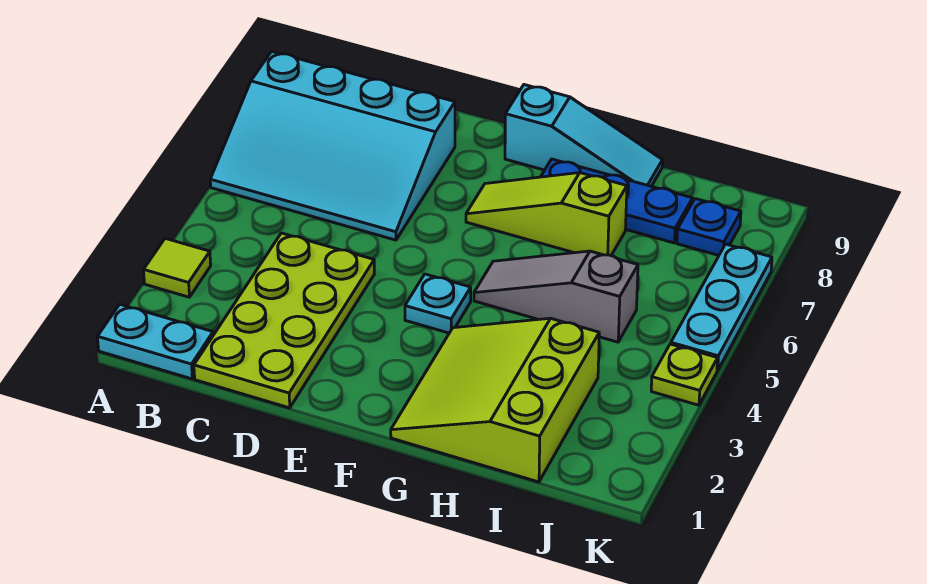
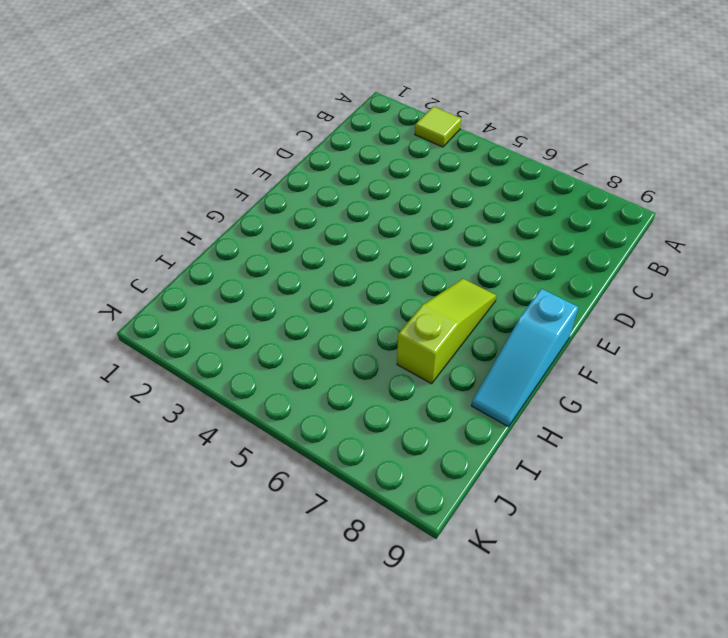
none -> cyan 1x2 plate [97,304,213,379]
none -> cyan 3x4 slope [210,52,455,240]
none -> lime 2x4 plate [194,233,374,408]

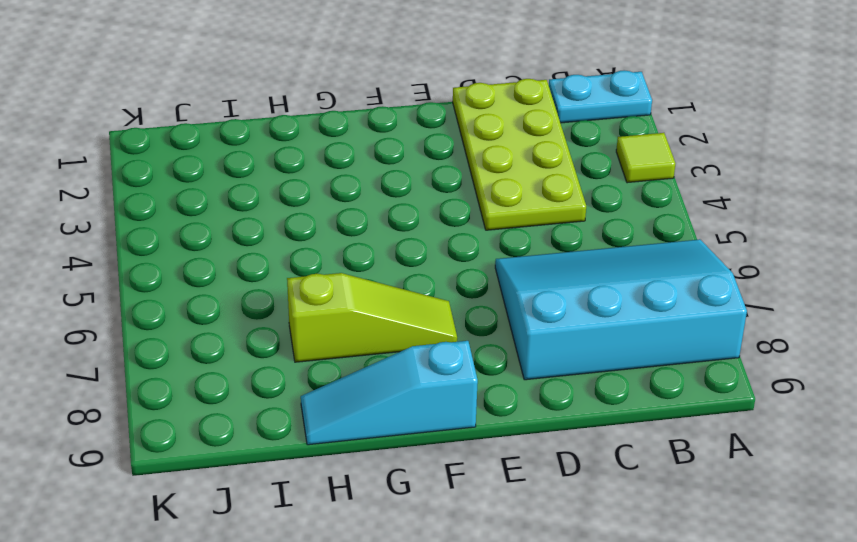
none -> cyan 1x1 plate [405,274,471,333]
none -> lime 3x3 slope [391,318,599,482]
none -> grey 1x3 slope [474,251,638,342]

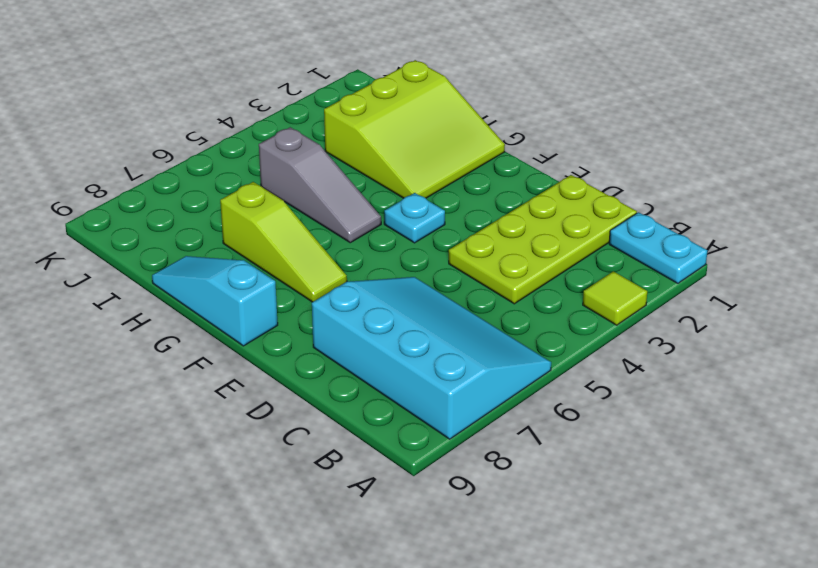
none -> blue 1x3 plate [541,159,693,243]
none -> blue 1x1 plate [677,199,741,255]
none -> lime 1x1 plate [651,344,718,405]

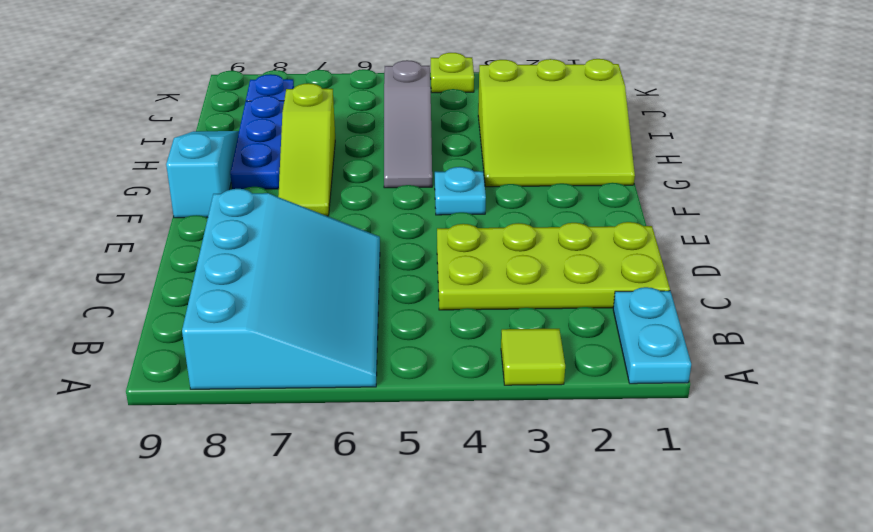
none -> cyan 1x3 plate [671,244,772,371]

